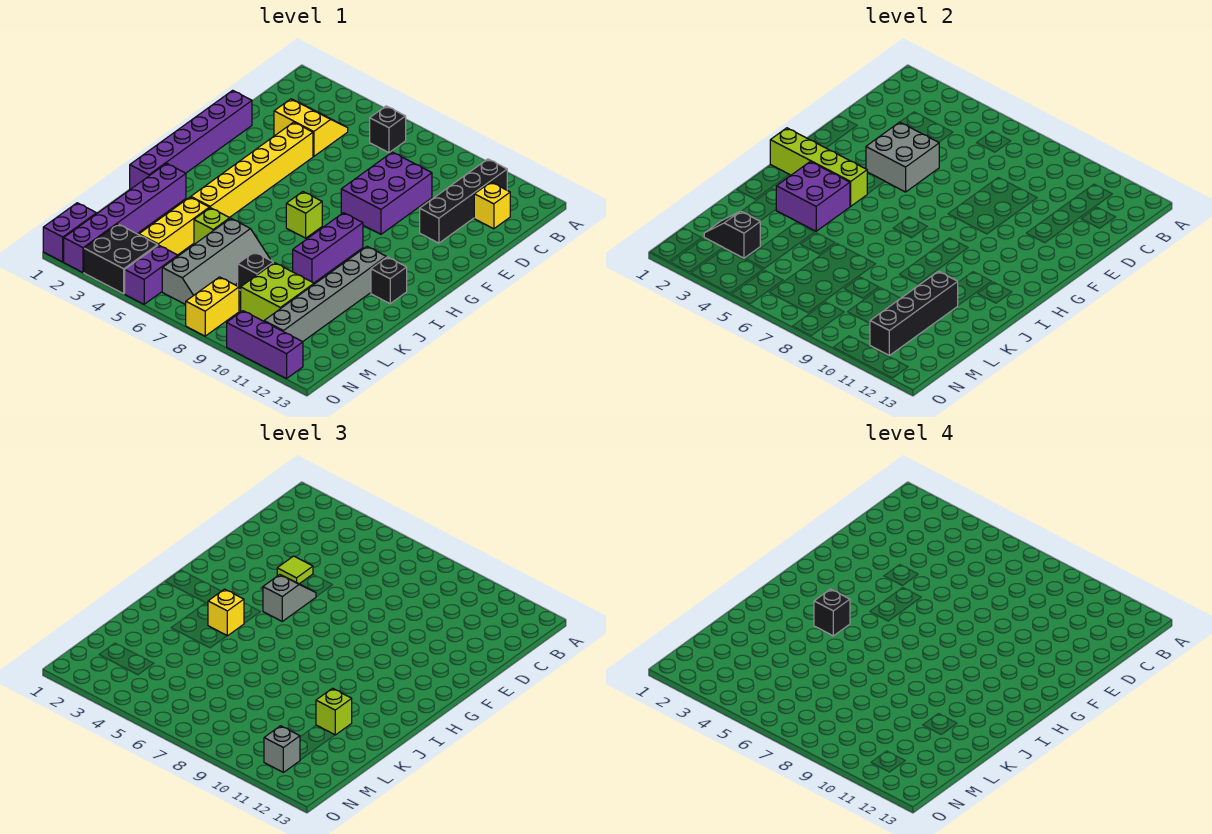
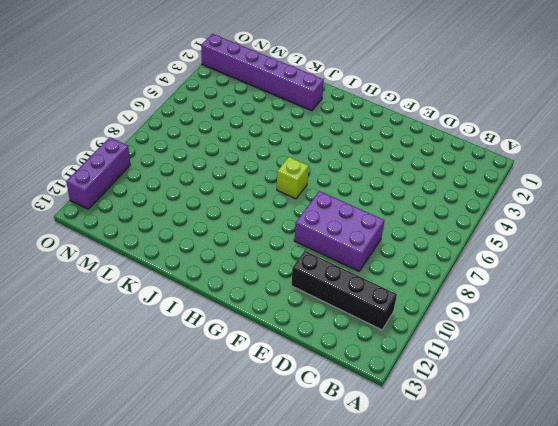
none -> black 1x1 brick [370,106,406,153]
none -> yellow 2x2 slope [274,99,348,156]
none -> yellow 1x1 brick [474,182,510,229]
none -> purple 1x6 brick [130,90,252,189]

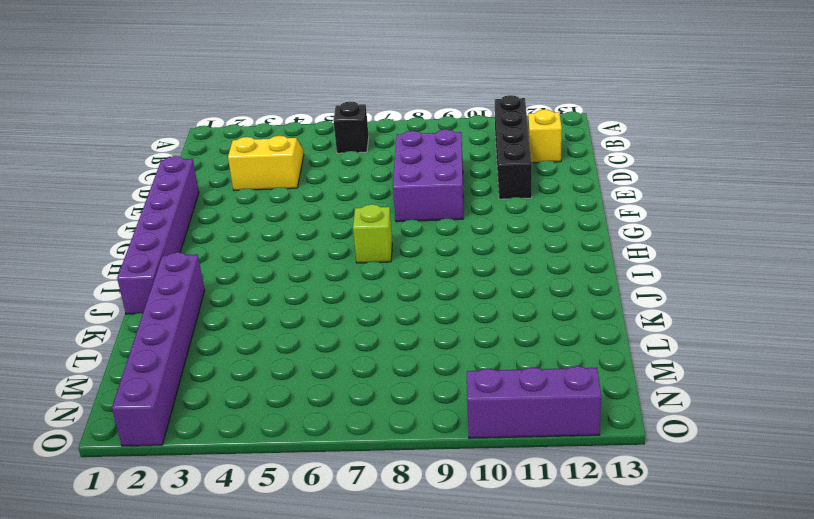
none -> yellow 1x6 brick [191,122,313,218]
none -> purple 1x3 brick [293,213,363,283]
none -> grey 1x6 brick [264,247,386,342]
none -> black 1x1 brick [371,257,407,304]

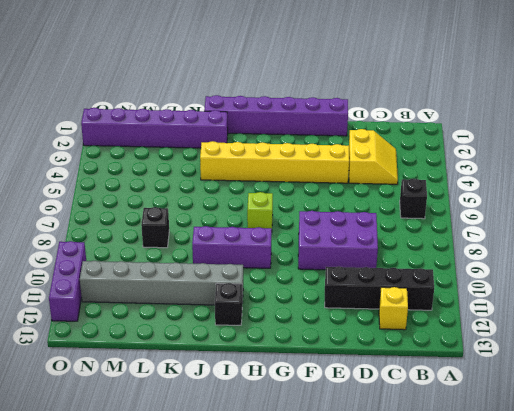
none -> yellow 1x3 brick [139,197,209,255]
none -> lime 1x1 brick [194,208,230,244]
none -> grey 2x4 slope [162,218,270,305]
none -> lime 2x2 brick [241,263,314,321]

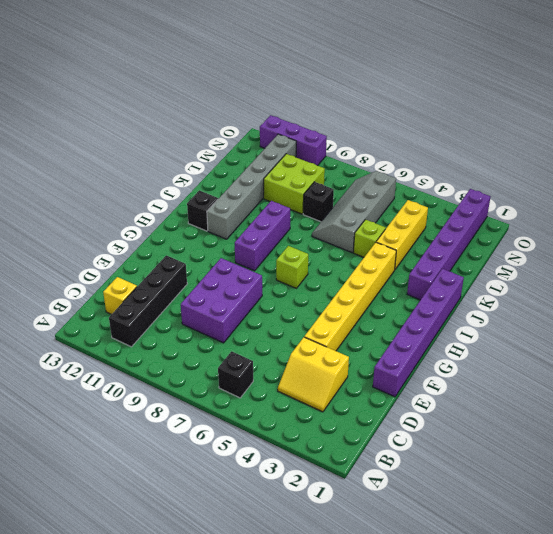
none -> purple 1x2 brick [43,203,97,262]
none -> black 2x2 brick [84,224,158,294]
none -> purple 1x2 brick [125,245,178,304]
none -> yellow 1x2 brick [186,277,239,336]

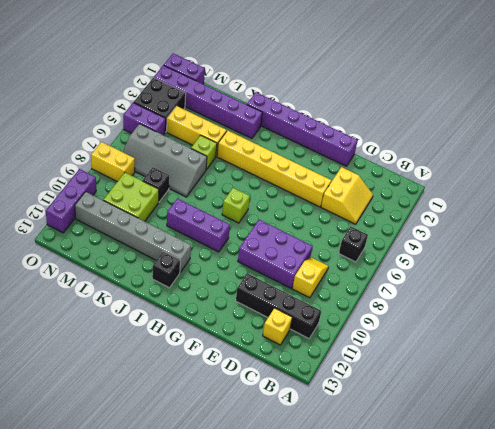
yellow 1x2 slope [292,258,329,298] -> none
none -> grey 2x2 brick [866,122,939,192]
none -> lime 1x4 brick [770,128,867,206]
none -> purple 2x2 brick [776,162,850,231]
none -> black 1x4 brick [870,271,958,355]

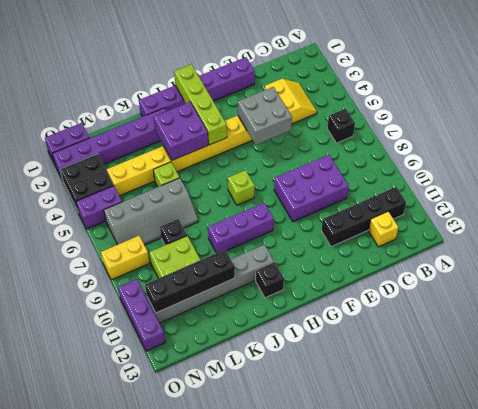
none -> black 1x2 slope [704,211,760,258]
none -> lime 1x1 tile [277,556,313,584]
none -> grey 1x2 slope [263,575,316,621]
none -> yellow 1x1 brick [208,589,244,636]

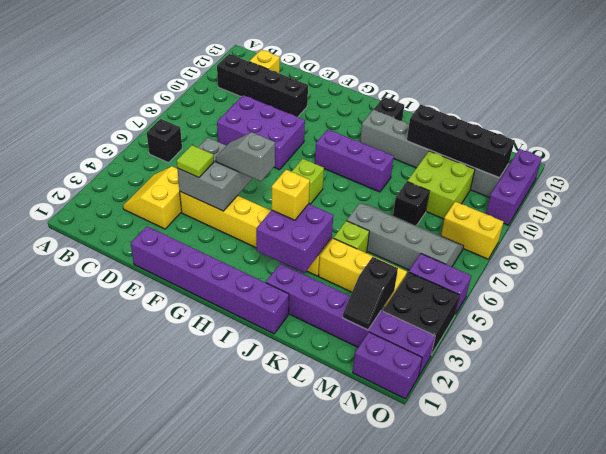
none -> lime 1x4 brick [770,128,867,206]
none -> lime 1x1 brick [316,688,352,735]
none -> grey 1x1 brick [264,726,300,772]
none -> black 1x1 brick [814,589,850,636]

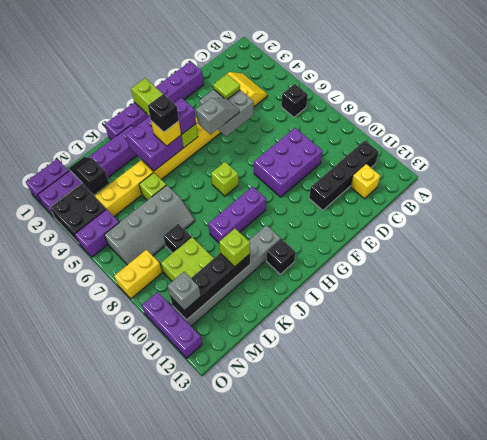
purple 1x1 brick [174,98,196,134] -> none

